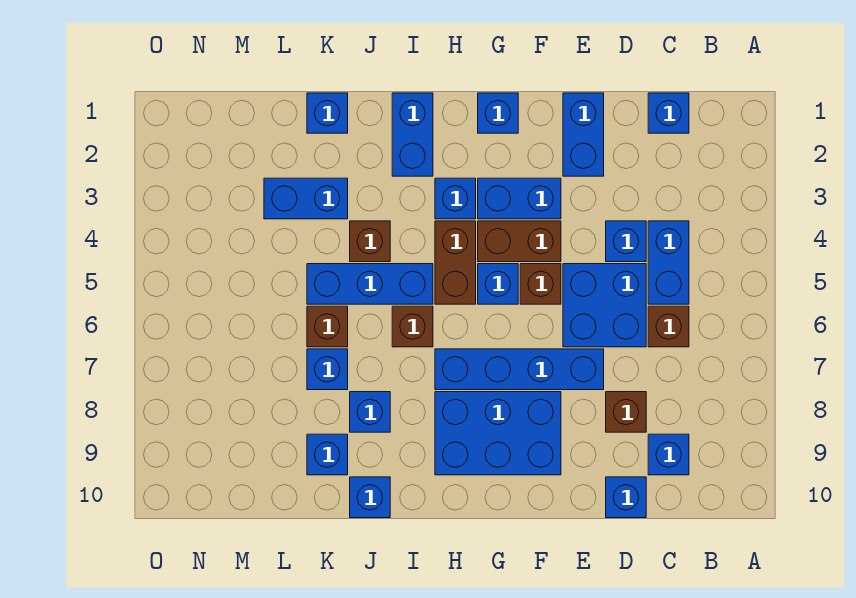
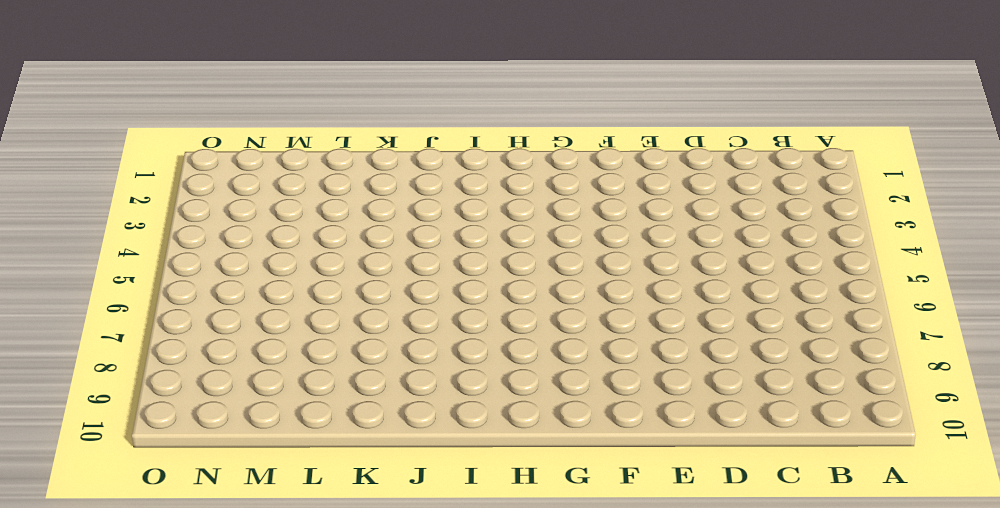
none -> blue 1x1 brick [648,93,689,133]
none -> blue 1x2 brick [648,221,689,304]
none -> brown 1x1 brick [648,306,689,347]

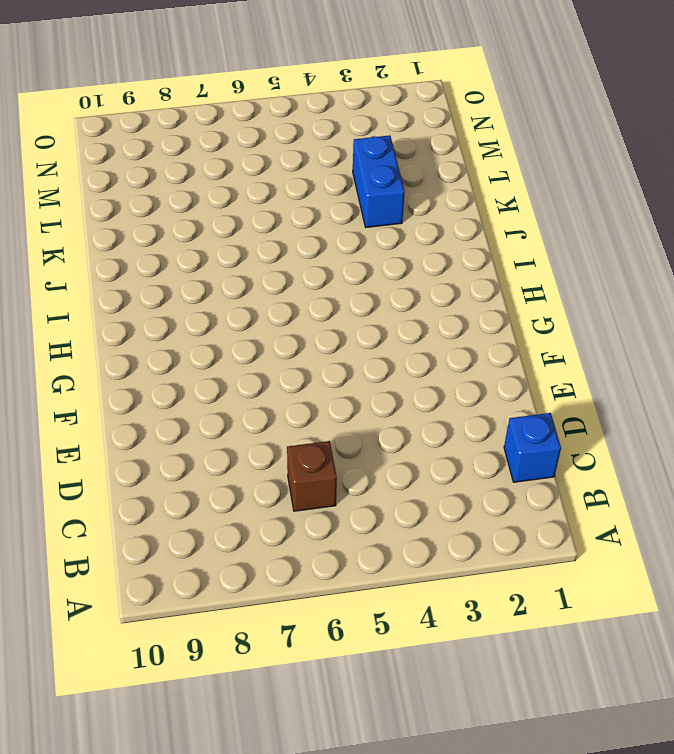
none -> blue 1x2 brick [648,221,689,304]
none -> blue 1x1 brick [648,434,689,475]
none -> blue 1x1 brick [606,221,646,262]

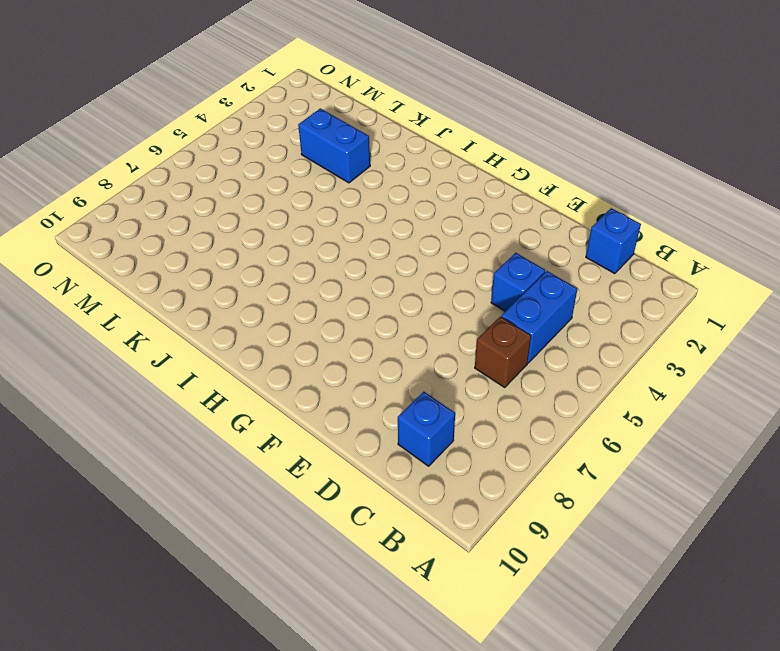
none -> blue 2x2 brick [563,264,646,347]
none -> brown 1x1 brick [606,392,646,432]
none -> blue 1x1 brick [606,477,646,518]

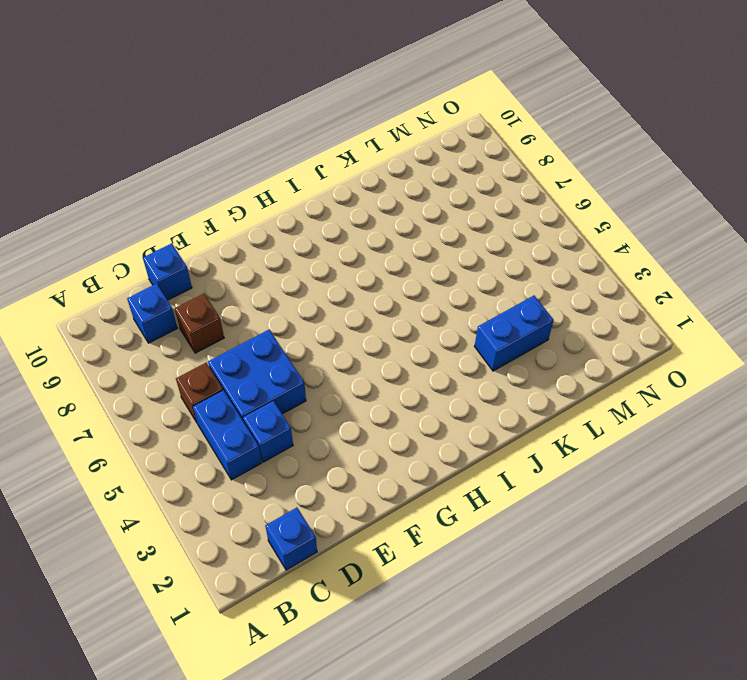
none -> blue 1x2 brick [563,93,604,176]
none -> blue 1x4 brick [435,349,604,390]
none -> blue 1x2 brick [478,178,561,219]

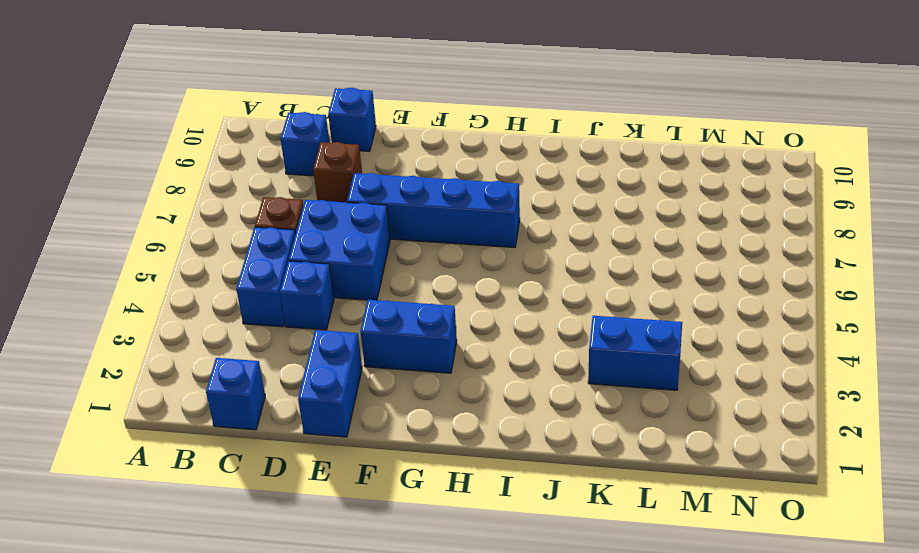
none -> brown 1x2 brick [478,221,561,262]
none -> brown 1x1 brick [520,264,561,304]
none -> blue 2x3 brick [435,392,561,475]

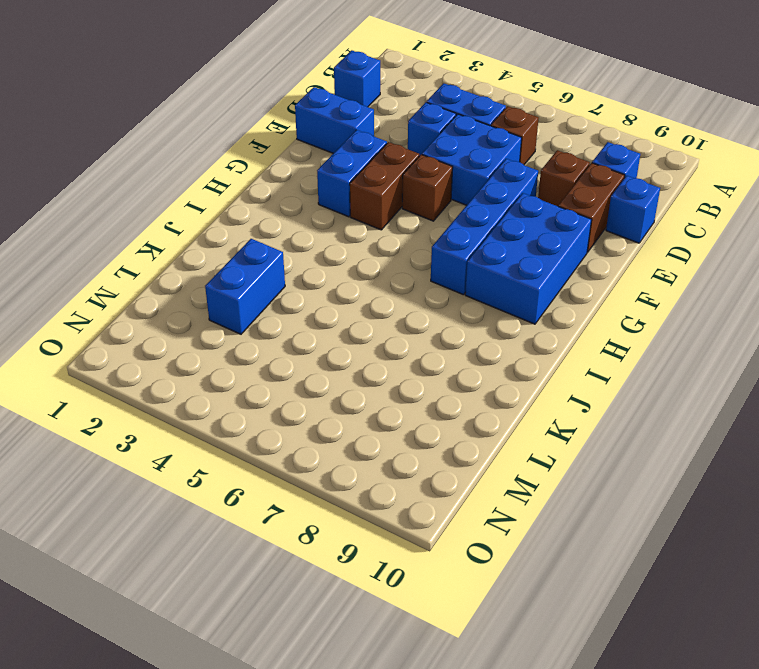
brown 1x2 brick [558,163,625,252] -> brown 1x2 brick turned to [435,221,476,304]
none -> blue 1x1 brick [478,93,518,133]
none -> blue 1x1 brick [478,264,518,304]
none -> blue 1x1 brick [435,178,476,219]

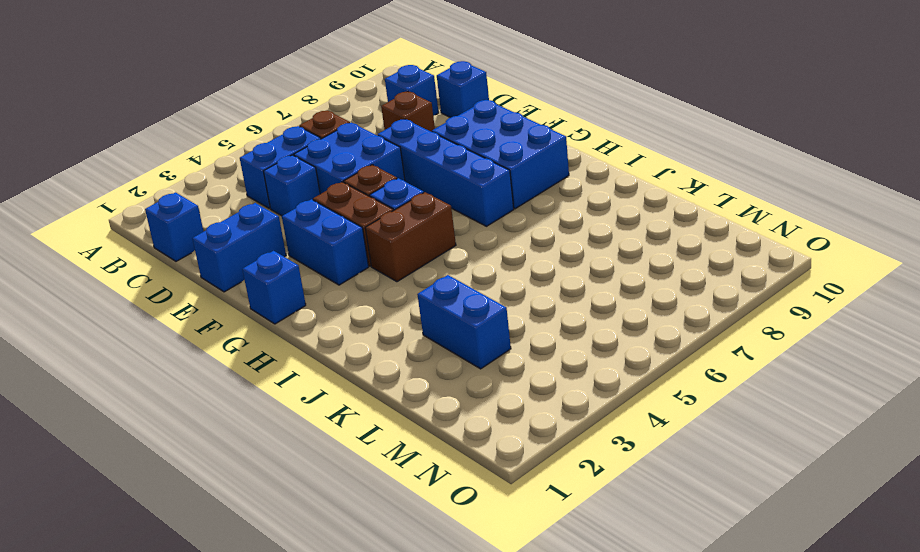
none -> blue 1x1 brick [435,178,476,219]
none -> blue 1x2 brick [392,93,433,176]
none -> blue 1x3 brick [307,264,433,304]

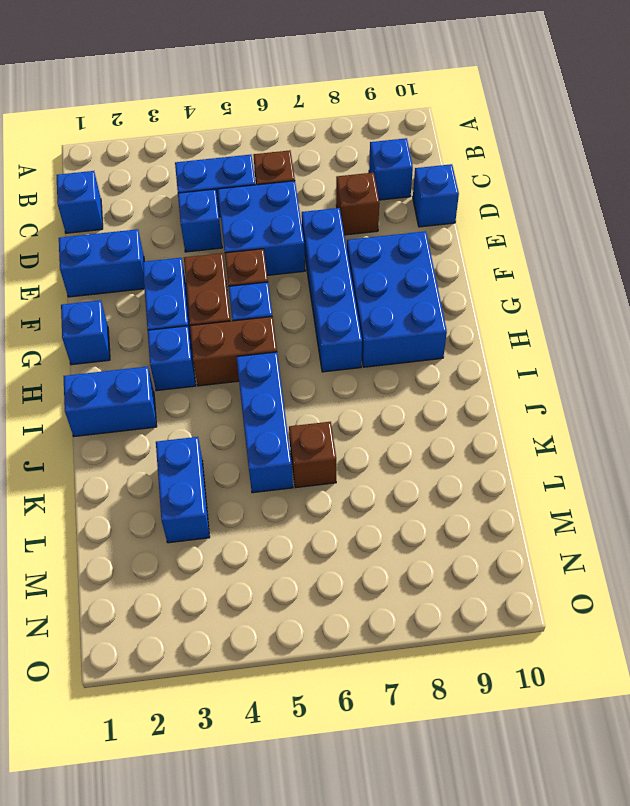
none -> brown 1x1 brick [392,306,433,347]
none -> brown 1x1 brick [350,221,390,262]
none -> blue 1x1 brick [350,392,390,432]

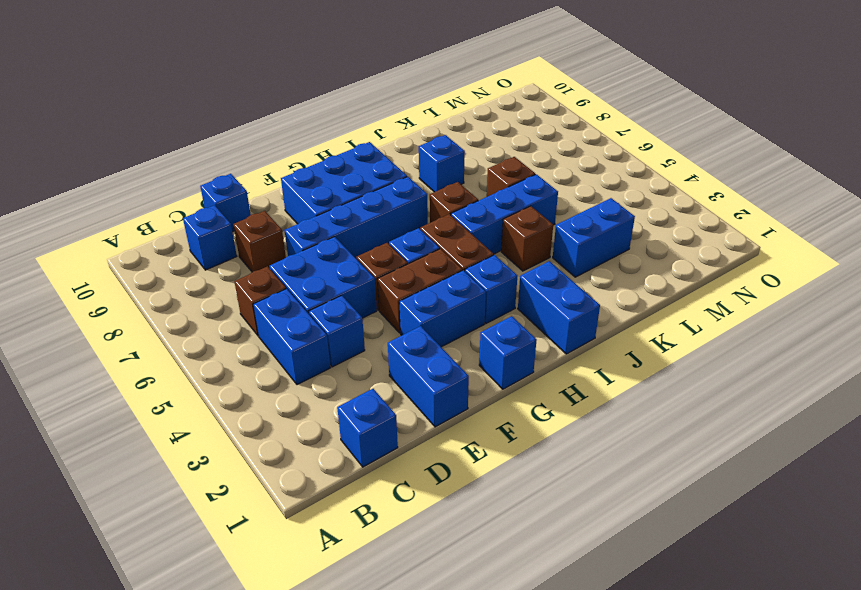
none -> blue 1x1 brick [350,477,390,518]
none -> blue 1x1 brick [307,93,348,133]
none -> blue 1x1 brick [307,349,348,390]

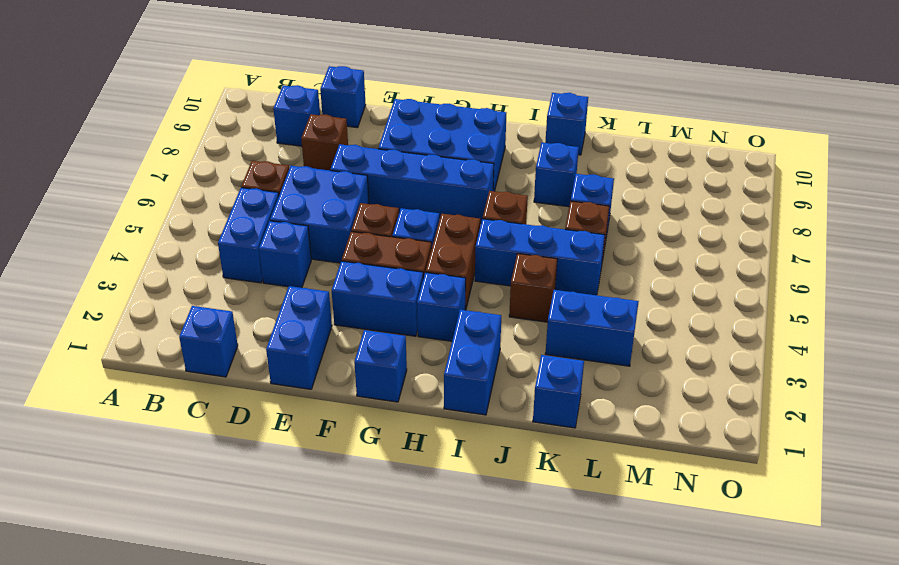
none -> blue 1x1 brick [307,434,348,475]

